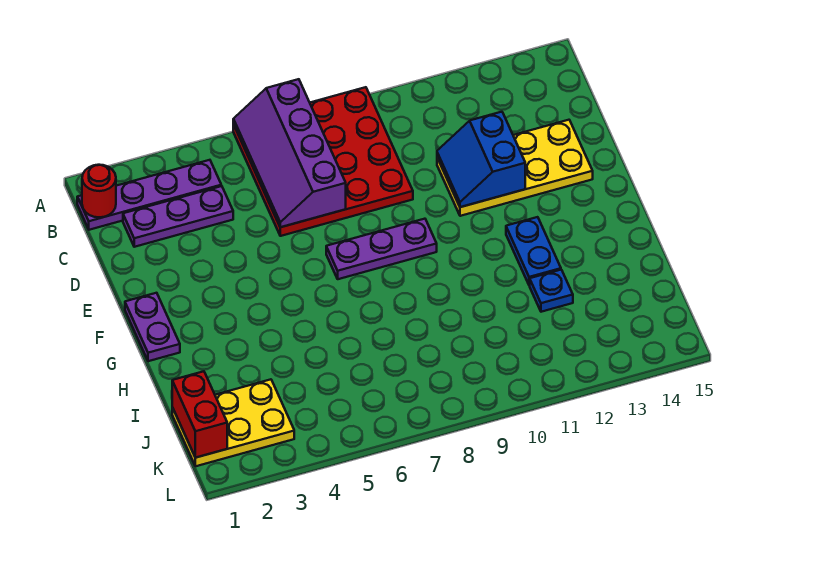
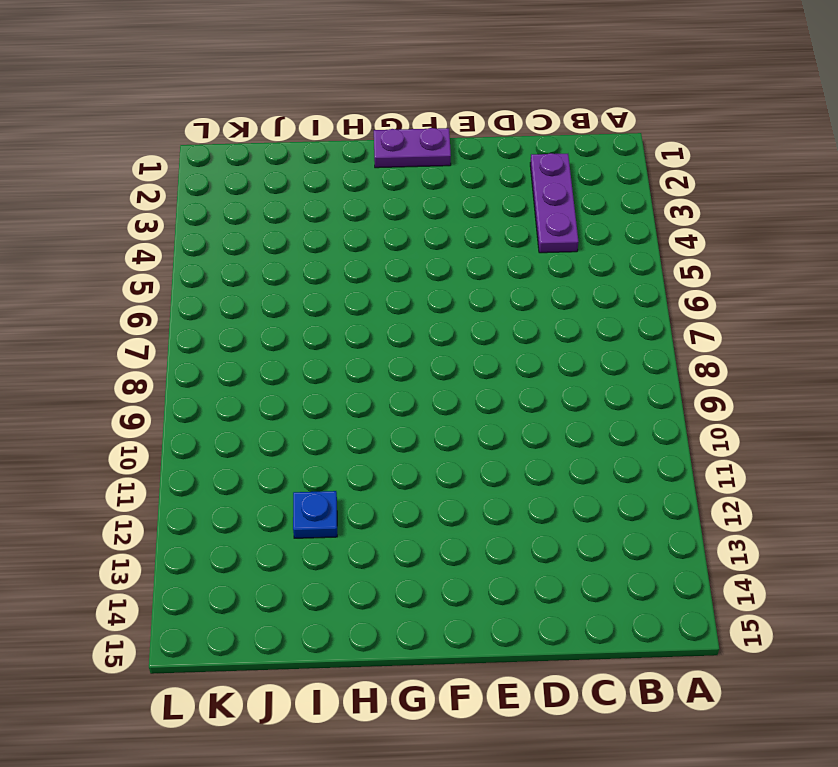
none -> red 4x4 plate [233,87,413,236]
none -> purple 1x4 plate [77,160,221,230]
none -> yellow 2x4 plate [437,120,593,216]

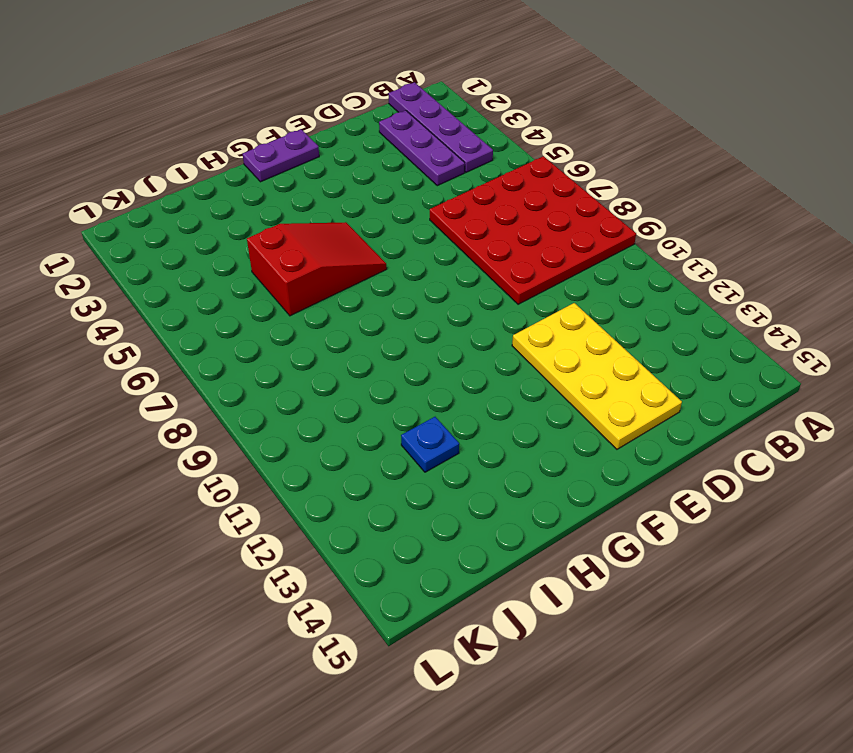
red 2x3 slope [247,222,387,316] -> none
none -> purple 1x3 plate [326,219,437,279]
none -> blue 1x2 plate [506,217,561,286]
none -> yellow 2x3 plate [172,379,294,466]

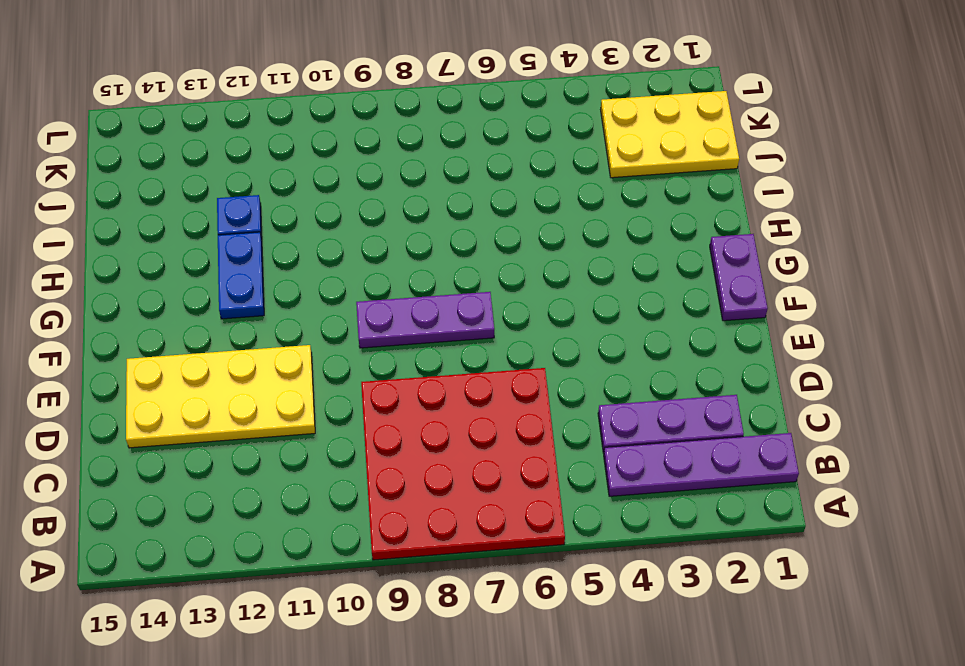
none -> purple 2x4 slope [233,79,346,227]
none -> red 1x1 round brick [82,165,116,217]
none -> blue 2x2 slope [437,112,525,207]

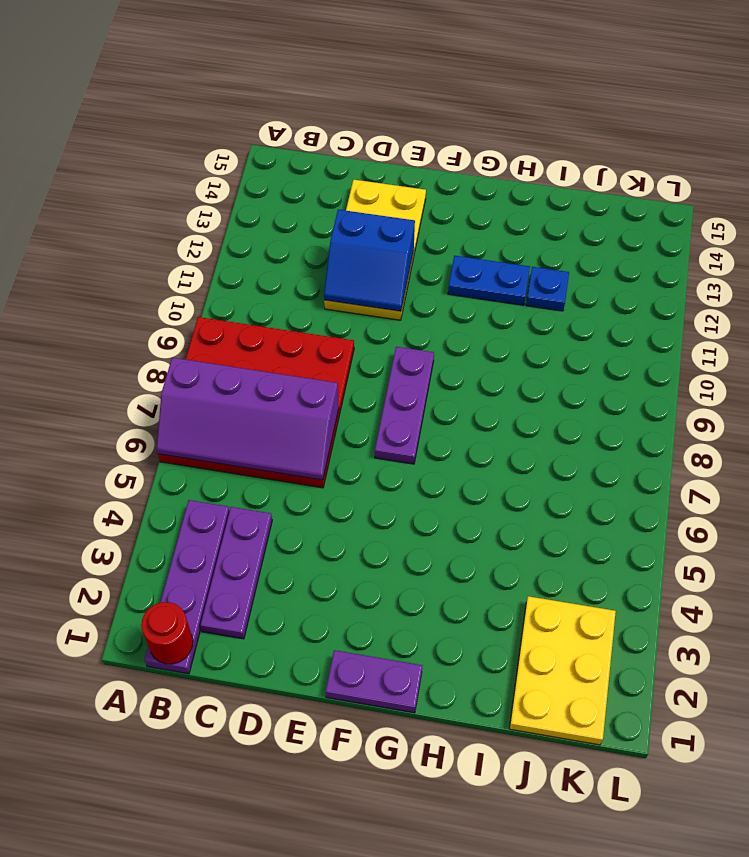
none -> red 1x2 brick [172,371,227,458]

